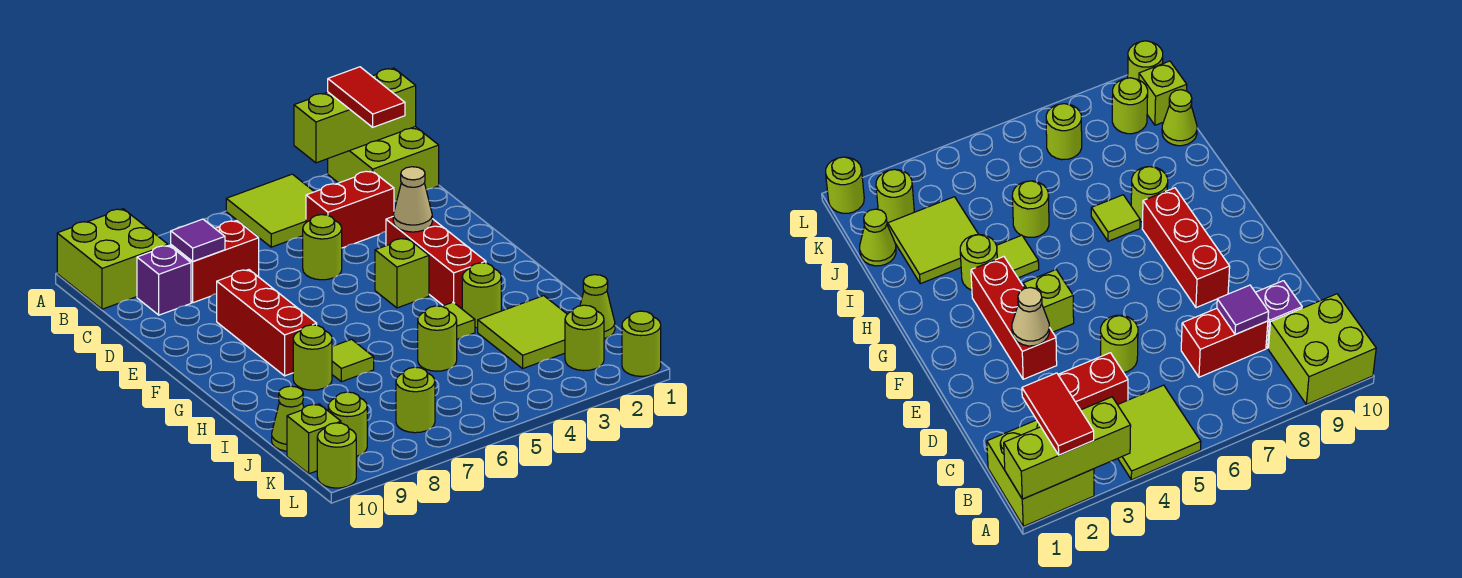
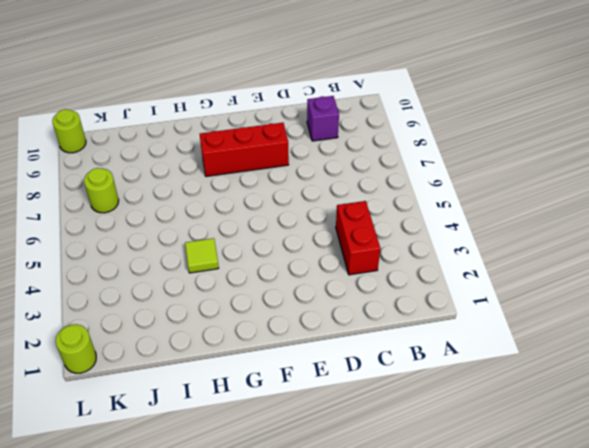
none -> lime 2x2 brick [328,127,439,201]
none -> lime 2x2 tile [226,174,314,247]
none -> lime 2x2 brick [57,209,168,309]

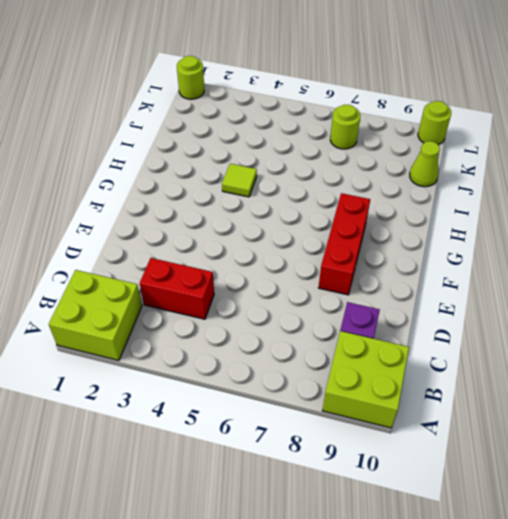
none -> lime 2x2 tile [226,174,314,247]
none -> red 1x2 brick [171,221,259,303]
none -> lime 1x1 round brick [303,215,342,280]

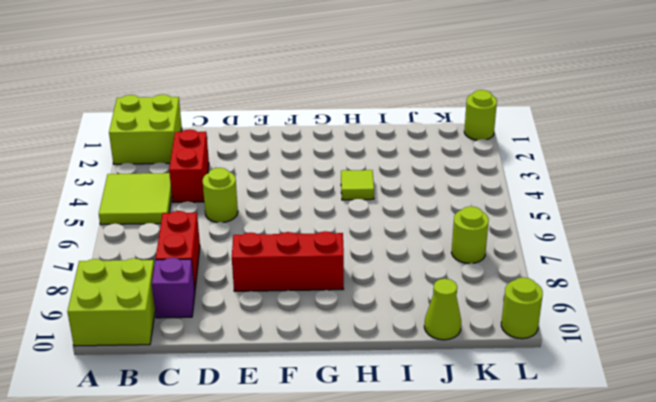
none -> red 1x3 brick [386,217,486,309]
none -> lime 1x1 brick [375,238,429,308]
none -> lime 1x1 round brick [462,263,501,328]

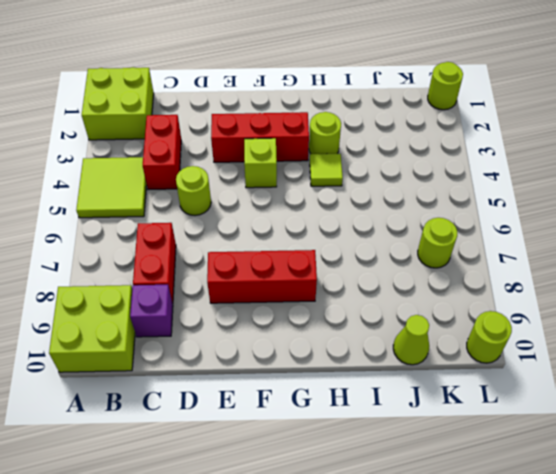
none -> lime 1x1 tile [332,339,374,382]
none -> lime 1x1 round brick [293,325,332,390]
none -> lime 2x2 tile [478,296,567,368]

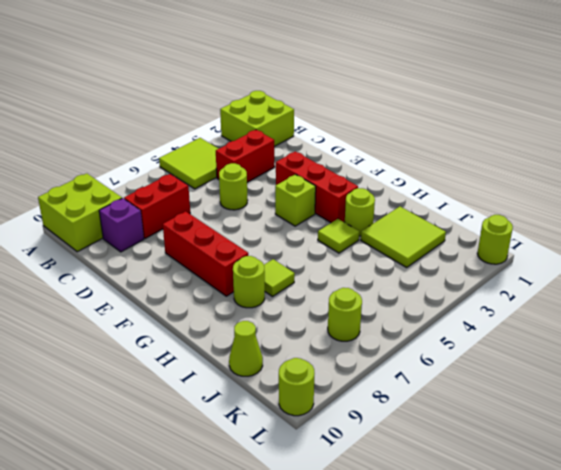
none -> lime 1x1 round brick [418,306,457,371]
none -> lime 1x1 cone [580,275,615,339]
none -> lime 1x1 round brick [565,305,604,371]

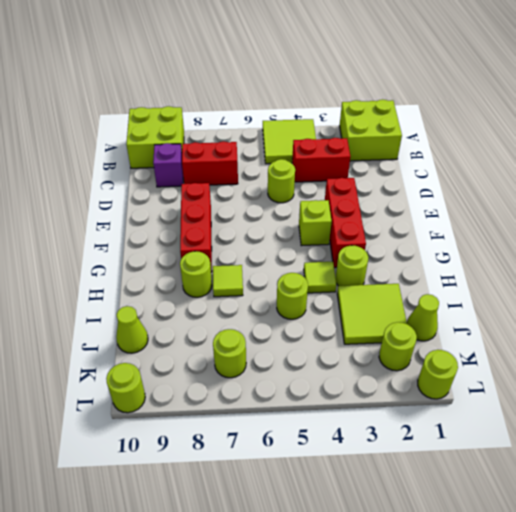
none -> lime 1x1 round brick [328,392,367,456]
none -> lime 1x1 brick [287,404,341,474]
none -> lime 1x3 brick [294,68,416,163]

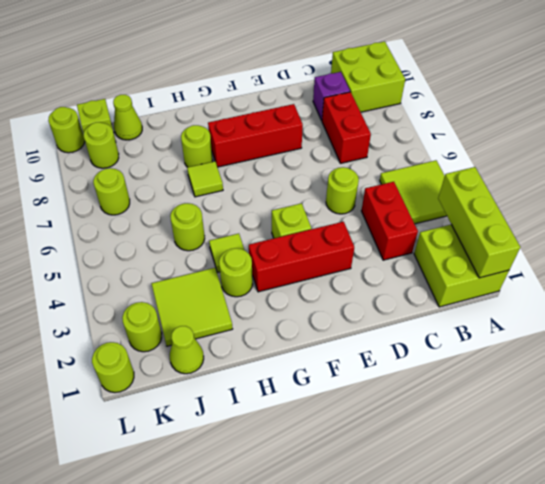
none -> purple 1x1 tile [171,219,225,261]
none -> tan 1x1 cone [393,167,432,232]
none -> red 1x2 tile [328,67,405,127]

